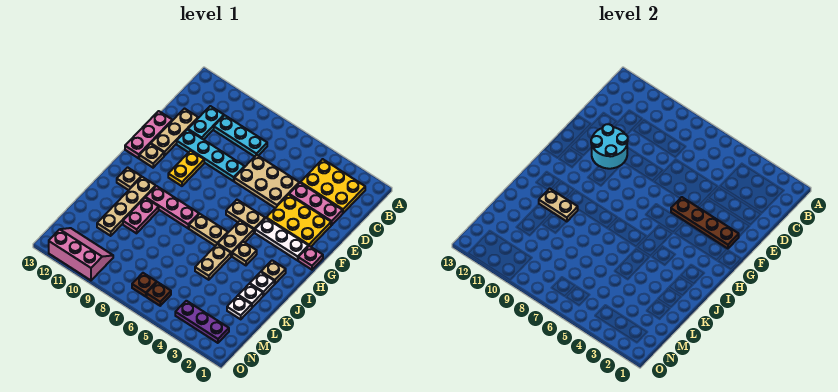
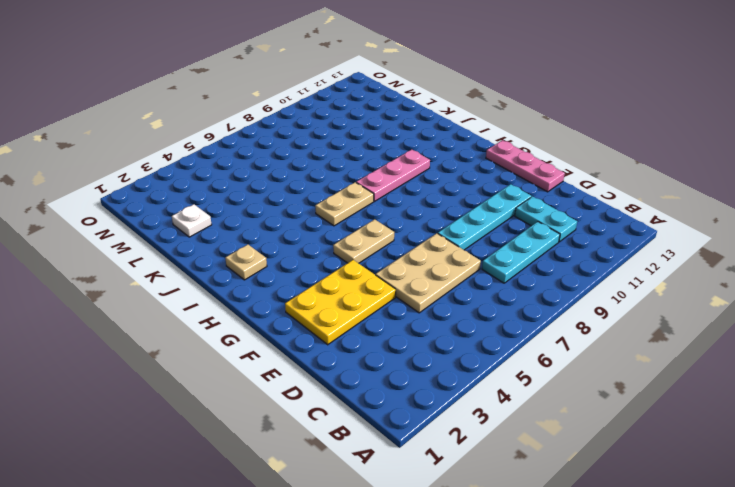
none -> yellow 2x3 plate [300,159,365,213]
none -> pink 1x3 plate [289,183,343,225]
none -> tan 1x3 plate [151,109,198,156]
none -> yellow 1x2 plate [168,151,204,186]

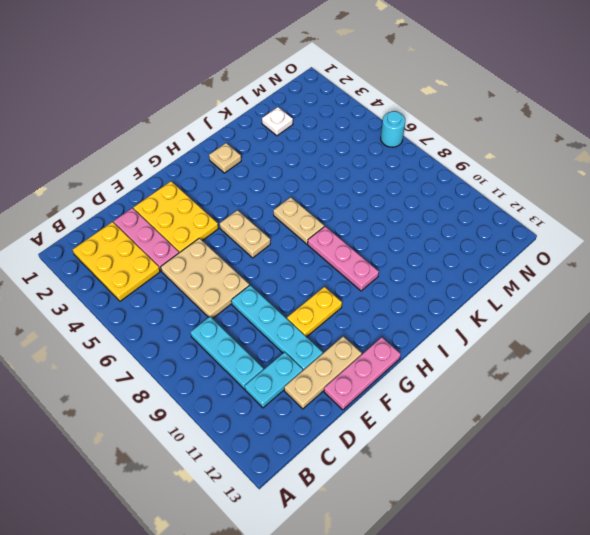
cyan 1x1 round brick [381,111,405,147] -> none
none -> pink 1x1 plate [298,246,323,270]
none -> white 1x3 plate [255,218,308,260]
none -> tan 1x1 plate [139,144,164,168]
none -> tan 1x2 plate [218,221,254,256]

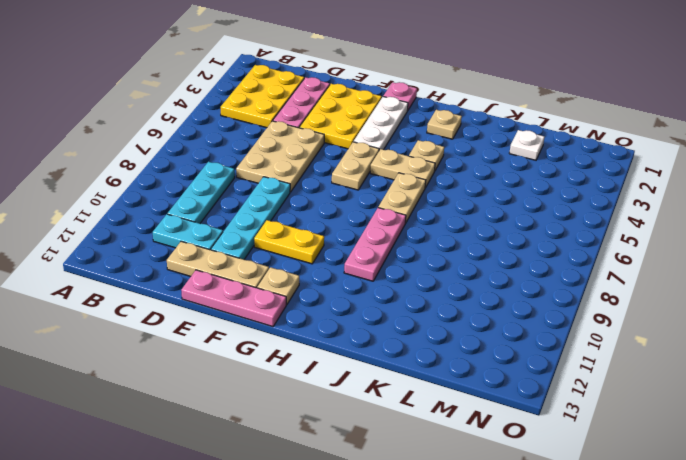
none -> tan 1x4 plate [97,177,156,236]
none -> tan 1x1 plate [117,167,141,190]
none -> white 1x1 plate [250,272,274,296]
none -> tan 1x2 plate [195,244,231,280]

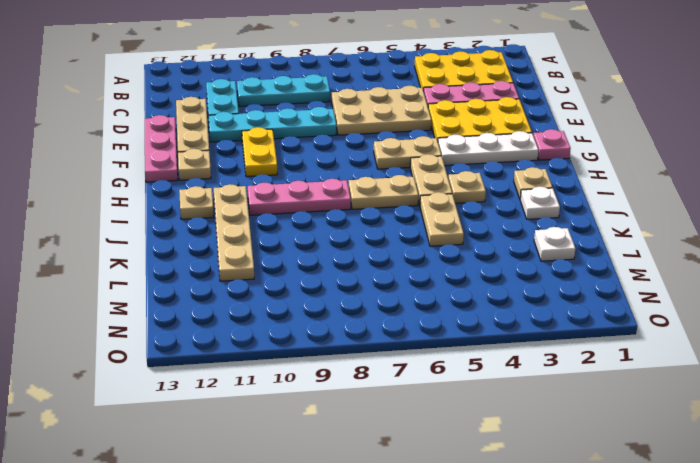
none -> pink 1x2 plate [123,198,159,233]
none -> white 1x1 plate [238,284,263,307]
none -> purple 1x3 plate [175,301,229,343]
none -> brown 1x1 plate [147,282,171,306]

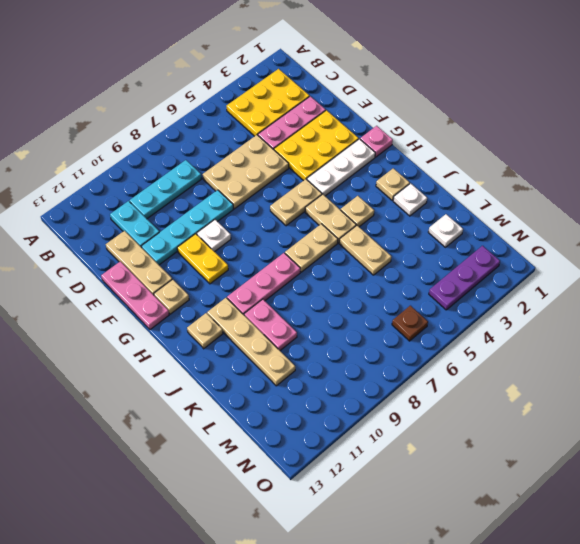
white 1x1 plate [197,220,231,252] -> white 1x1 plate moved to [238,284,263,307]
none -> brown 1x1 plate [132,273,157,296]
none -> pink 2x3 slope [49,228,113,280]
none -> cyan 2x2 round brick [591,124,628,169]
none -> brown 1x4 plate [671,197,739,249]

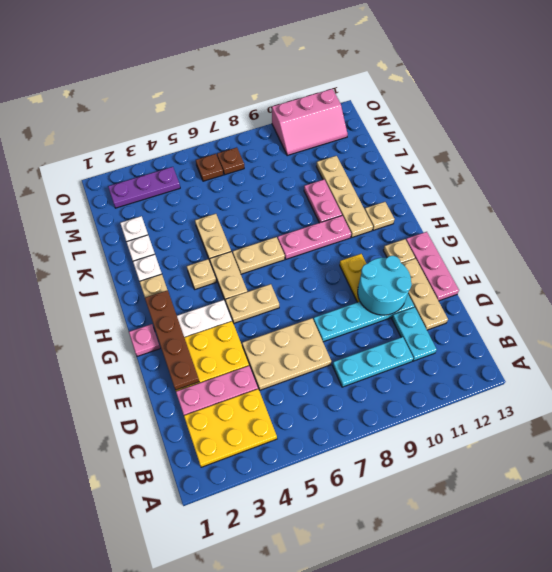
brown 1x4 plate [145,290,199,390] -> brown 1x4 plate turned to [671,197,739,249]
none -> tan 1x2 plate [539,188,578,222]

